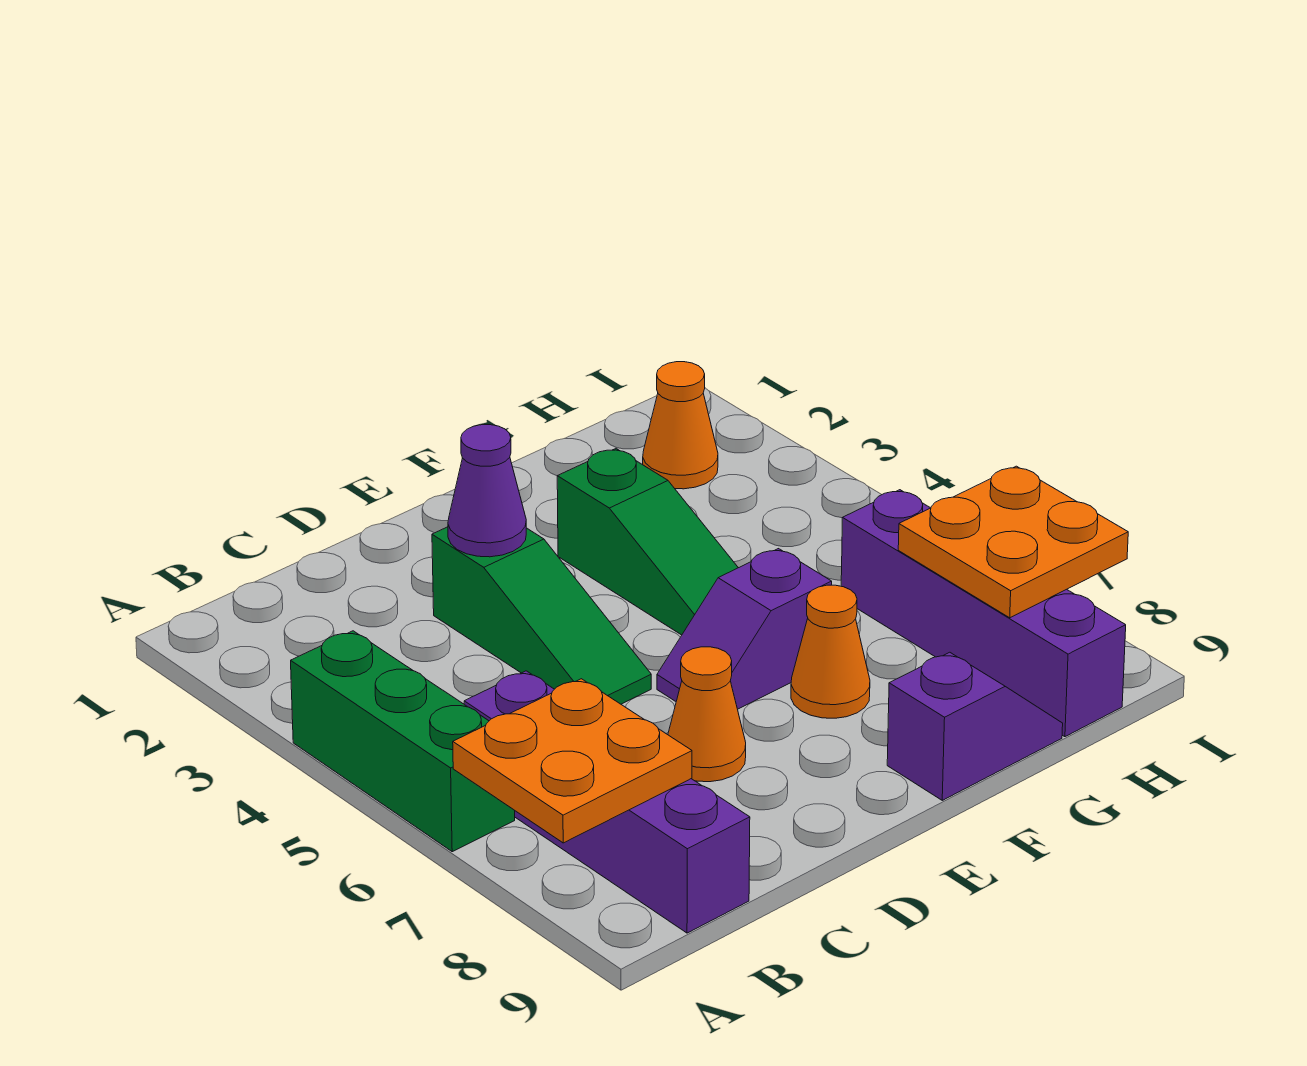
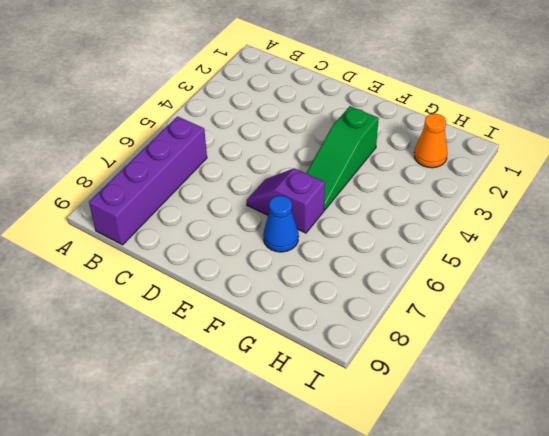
blue 1x1 cone [263,196,299,252] -> orange 1x1 cone [791,585,870,718]
none -> green 1x3 brick [291,631,515,852]
none -> green 1x3 slope [432,527,651,704]
none -> orange 1x1 cone [668,647,746,782]

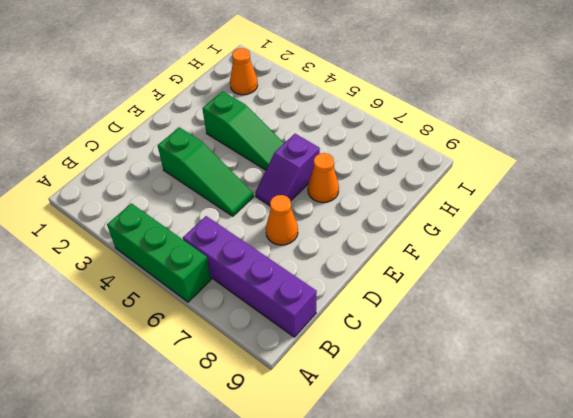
none -> purple 1x2 slope [887,652,1063,800]
none -> purple 1x4 brick [841,490,1126,737]
none -> orange 2x2 plate [453,679,692,843]

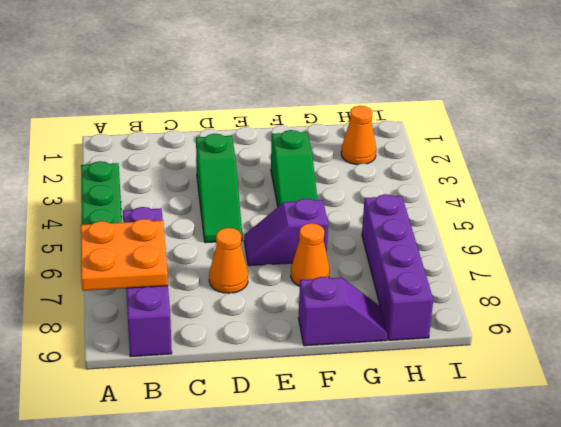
none -> purple 1x1 cone [448,425,526,557]
none -> orange 2x2 plate [898,466,1128,618]

